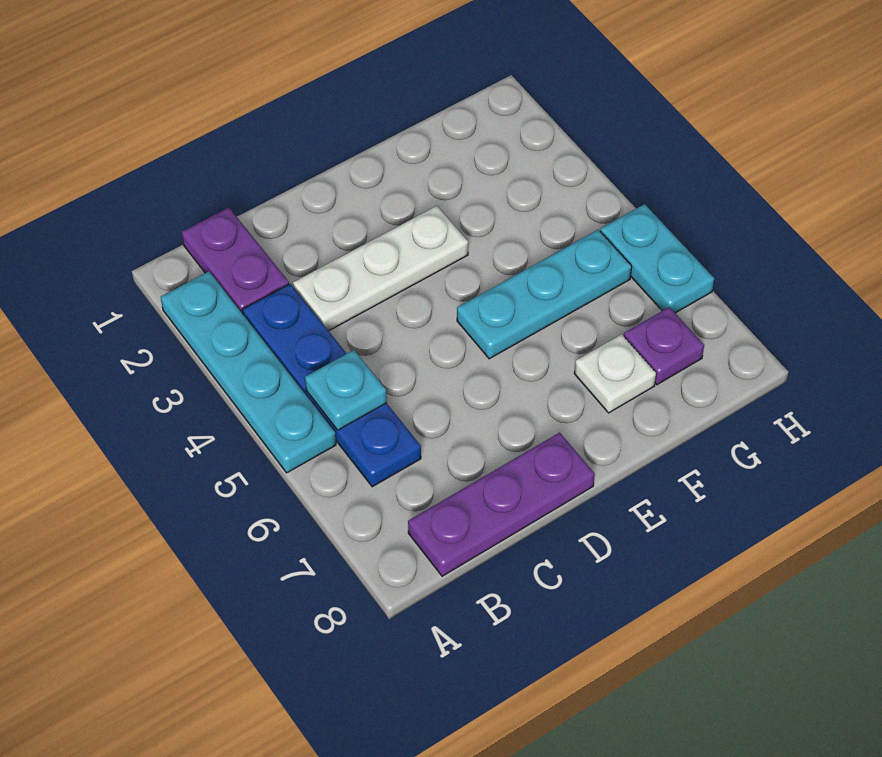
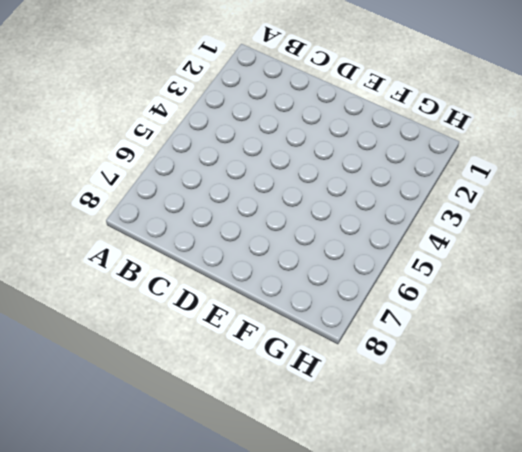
none -> cyan 1x4 plate [161,272,336,473]
none -> purple 1x2 plate [182,208,289,314]

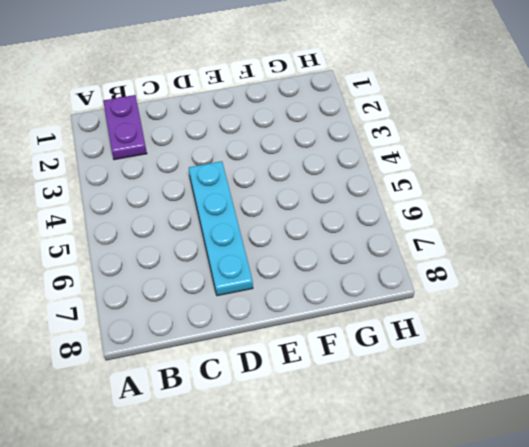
cyan 1x4 plate [189,161,253,296] -> cyan 1x4 plate moved to [161,272,336,473]
none -> blue 1x4 plate [242,284,421,487]
none -> purple 1x3 plate [408,433,595,576]

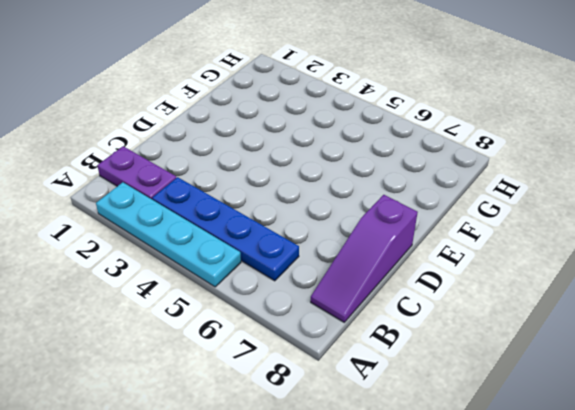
purple 1x3 slope [311,195,418,322] -> purple 1x3 plate [408,433,595,576]
none -> white 1x3 plate [293,206,468,331]
none -> cyan 1x3 plate [457,230,632,359]

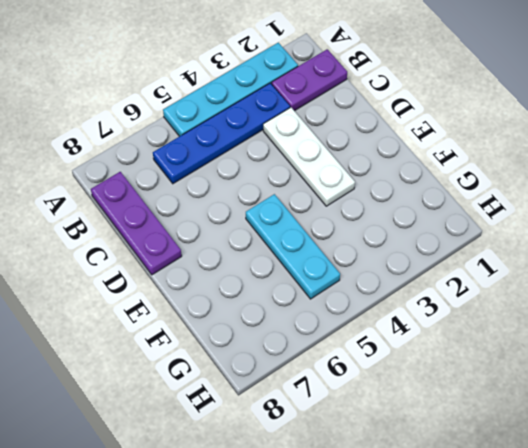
none -> white 1x1 plate [574,334,656,413]
none -> purple 1x1 plate [624,307,704,385]

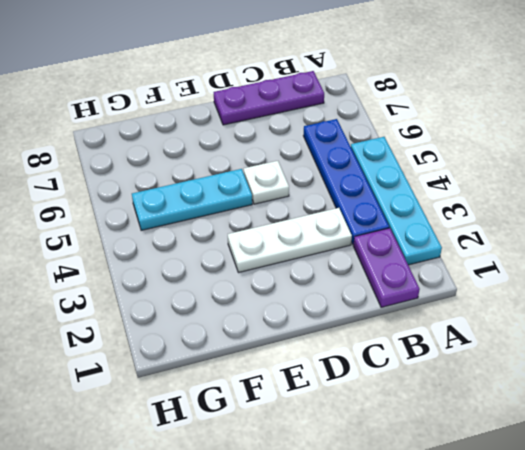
white 1x1 plate [244,161,289,204] -> white 1x1 plate moved to [574,334,656,413]
none -> purple 1x1 plate [624,307,704,385]
none -> cyan 1x2 plate [600,204,714,313]

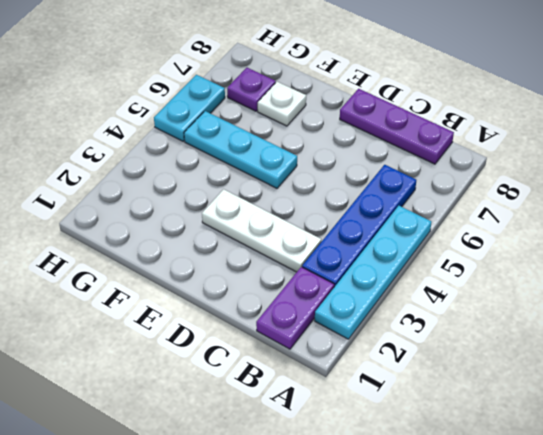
none -> cyan 1x1 plate [305,350,387,430]

